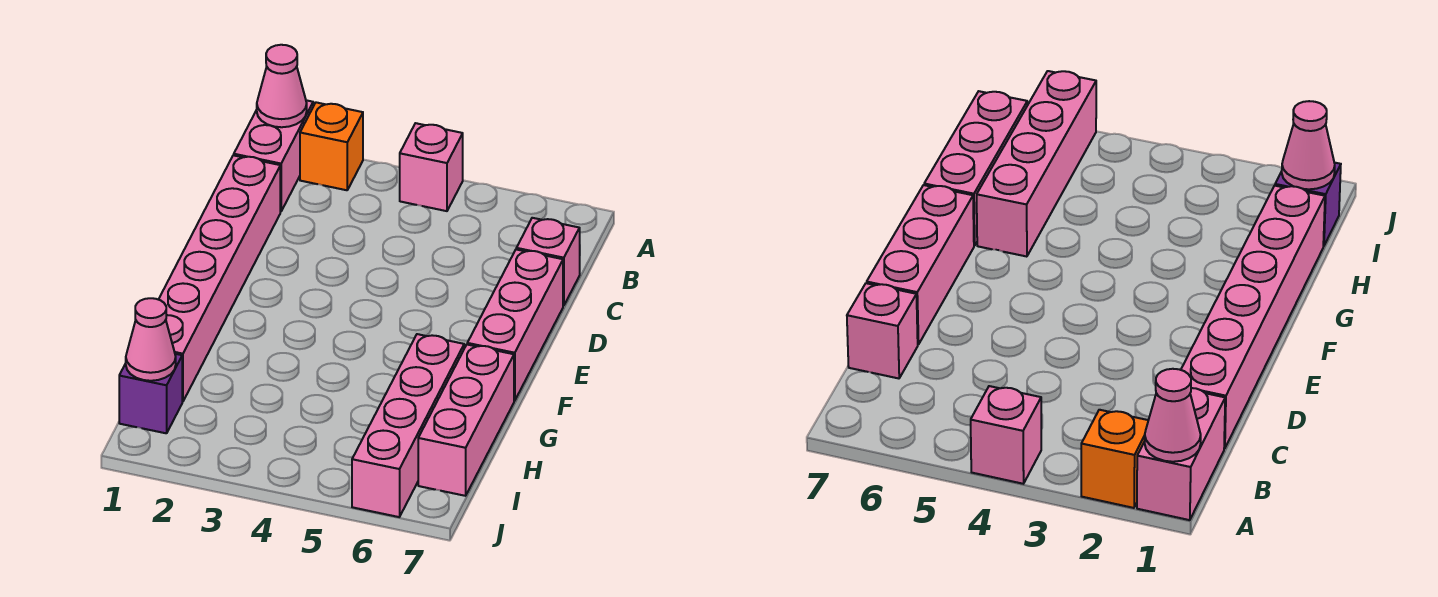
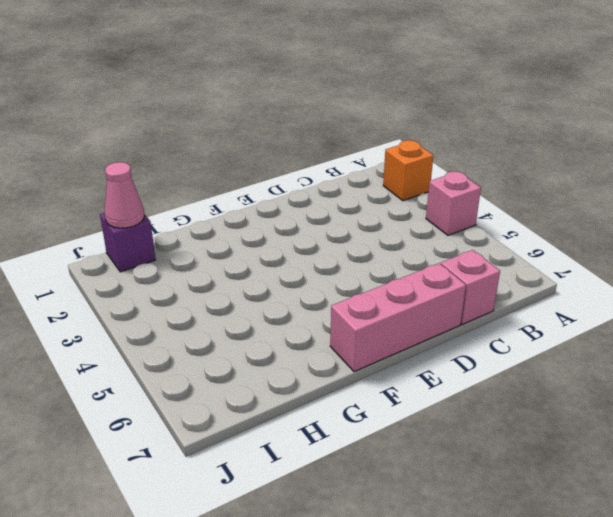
none -> pink 1x2 brick [234,100,313,212]
none -> pink 1x6 brick [159,155,280,402]

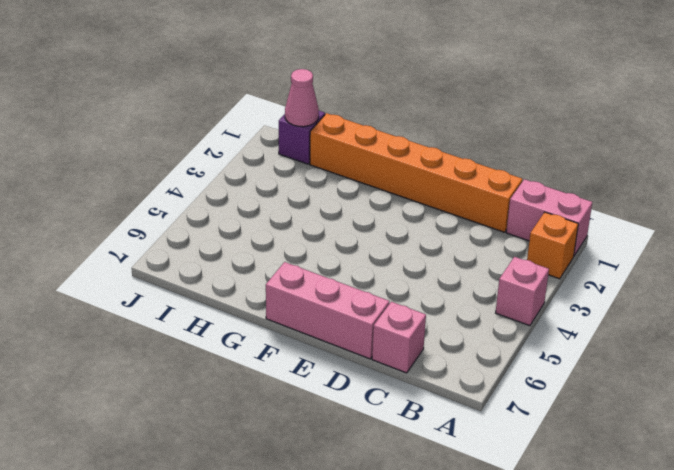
orange 1x6 brick [310,113,522,232] -> pink 1x6 brick [159,155,280,402]
none -> pink 1x4 brick [352,334,464,517]
none -> pink 1x3 brick [418,345,514,496]

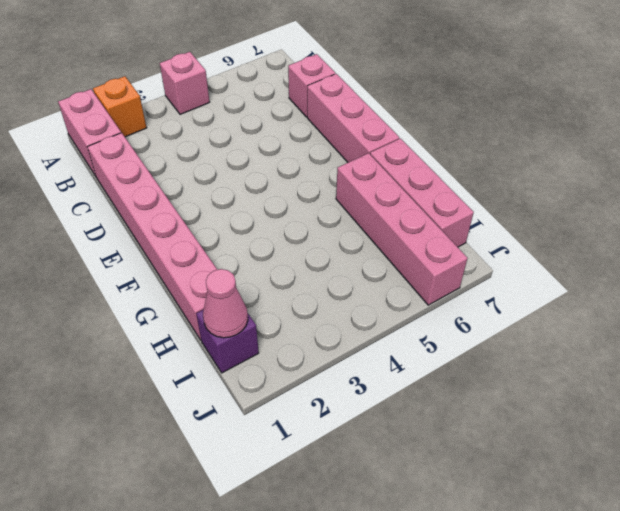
none -> pink 1x1 cone [257,45,307,127]

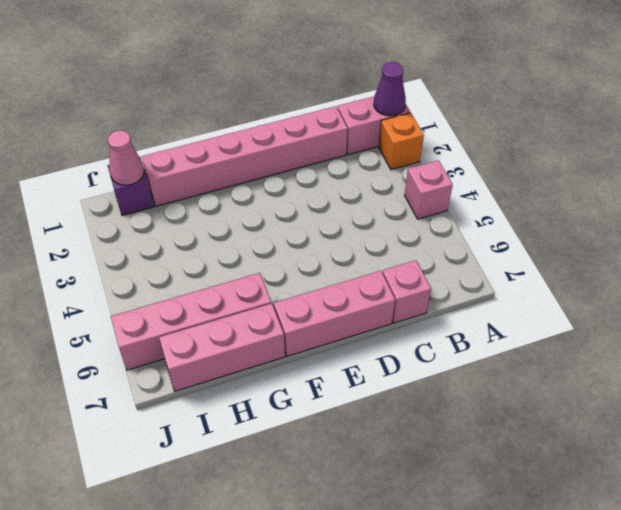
purple 1x1 cone [374,62,406,116] -> pink 1x1 cone [257,45,307,127]

